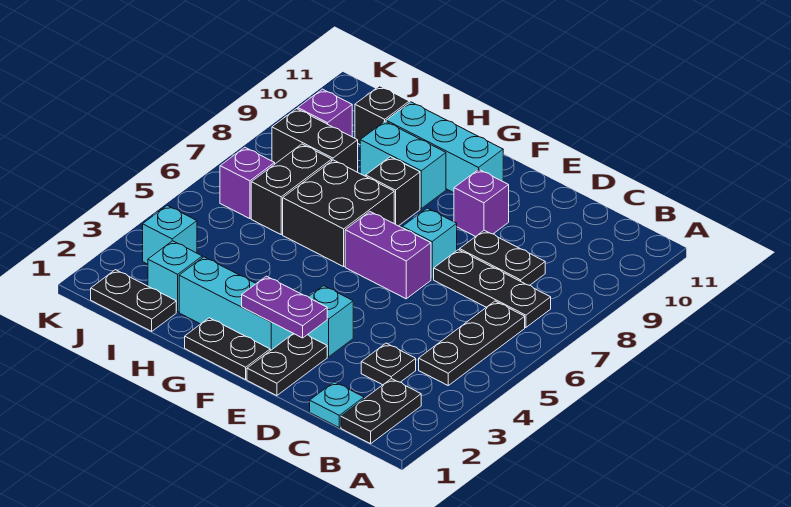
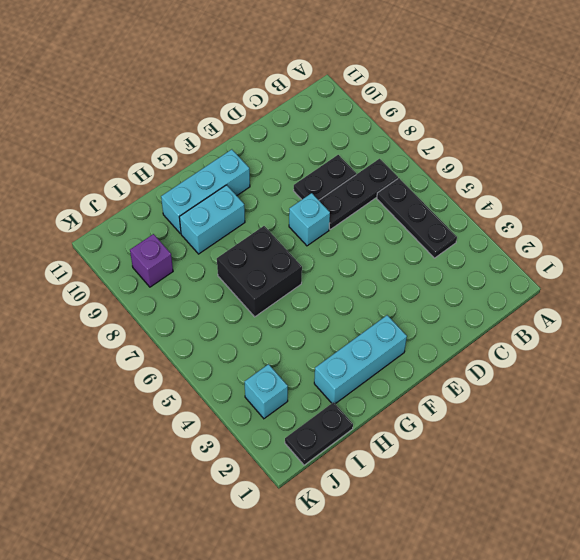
none -> black 1x2 plate [341,379,421,444]
none -> cyan 1x1 plate [310,382,364,428]
none -> black 1x1 plate [361,343,416,385]

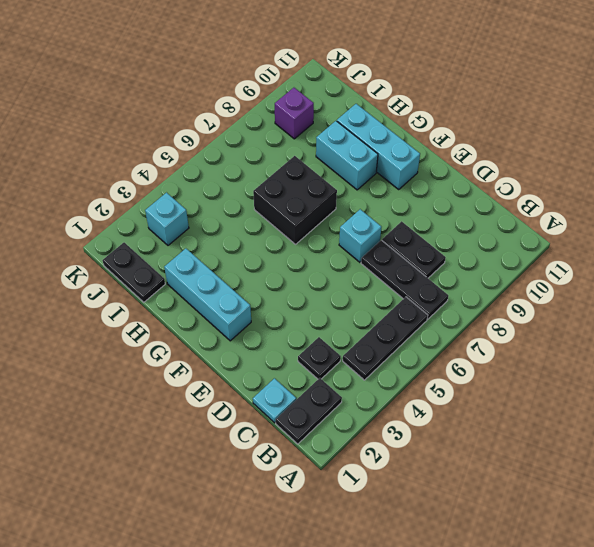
none -> black 1x2 plate [247,333,327,396]
none -> cyan 1x1 brick [308,286,353,357]
none -> purple 1x2 brick [345,212,431,299]

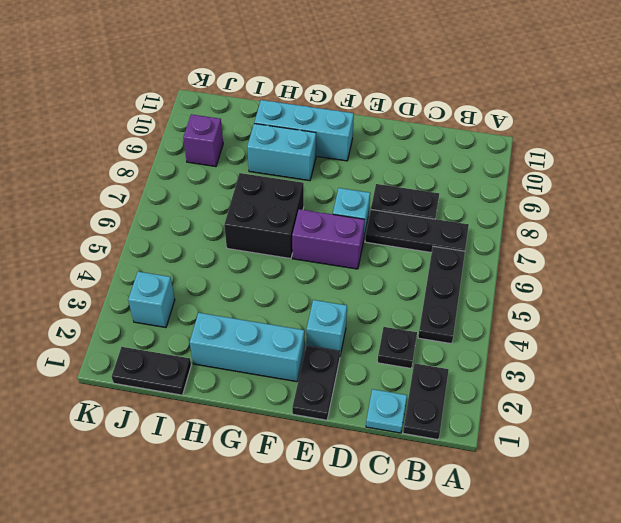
none -> purple 1x1 brick [454,170,509,237]
none -> black 1x2 plate [185,318,270,380]
none -> black 1x1 brick [366,157,420,226]

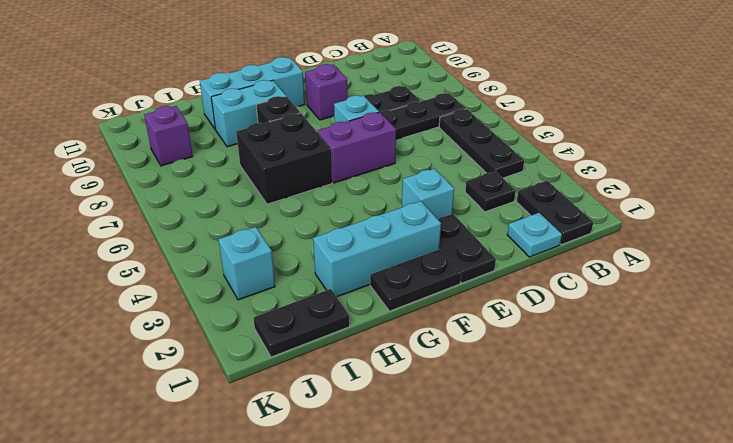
none -> cyan 1x1 brick [148,241,202,312]
none -> black 1x2 brick [251,144,332,234]
none -> black 1x2 brick [272,109,358,172]

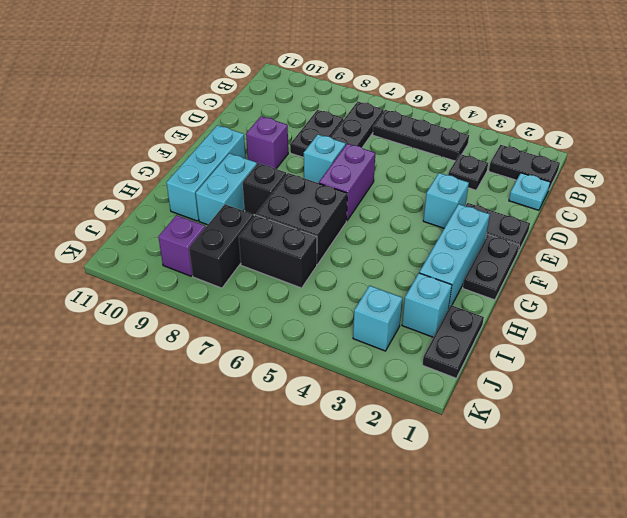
none -> black 1x1 brick [355,86,409,144]
none -> purple 1x1 brick [220,147,275,219]
none -> purple 1x2 plate [242,276,327,338]

